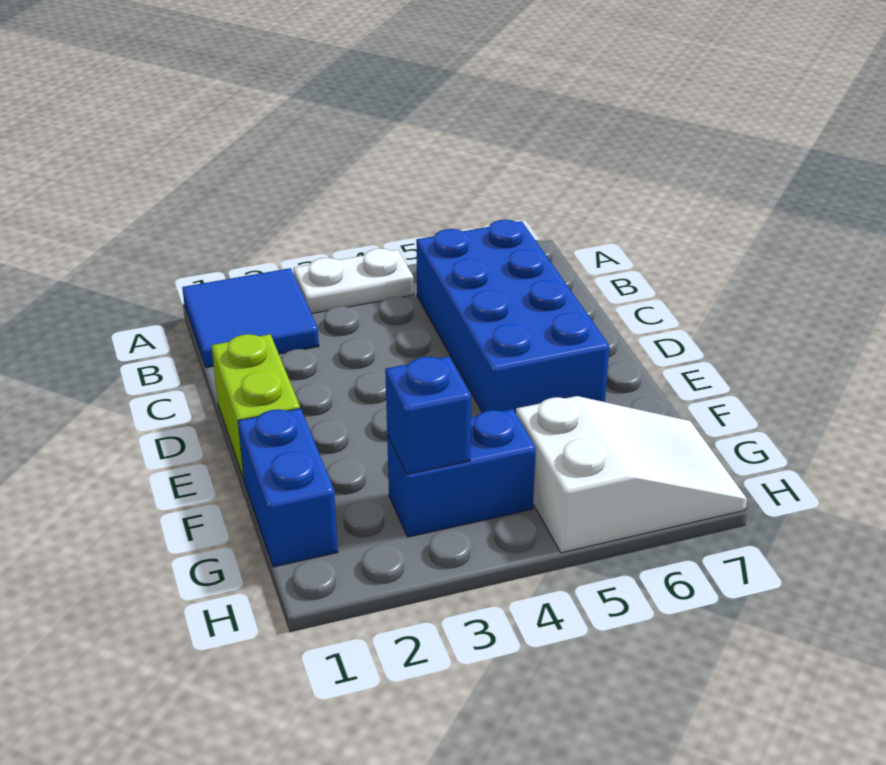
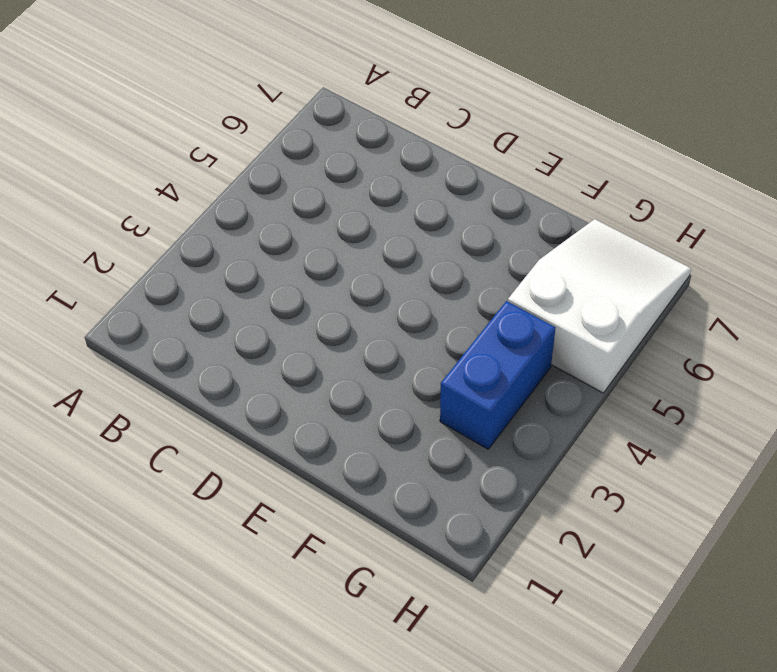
none -> blue 2x2 tile [182,268,319,368]
none -> white 1x2 plate [293,248,414,314]

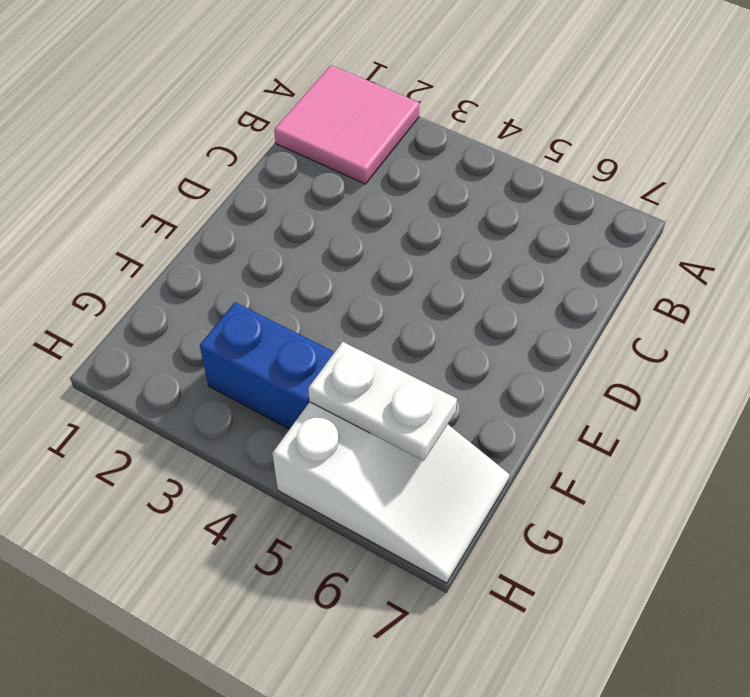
pink 2x2 tile [274,65,419,184] -> blue 2x2 tile [182,268,319,368]
white 1x2 plate [308,342,457,461] -> white 1x2 plate moved to [293,248,414,314]
none -> blue 2x4 brick [416,220,609,413]
none -> lime 1x2 brick [211,334,300,479]

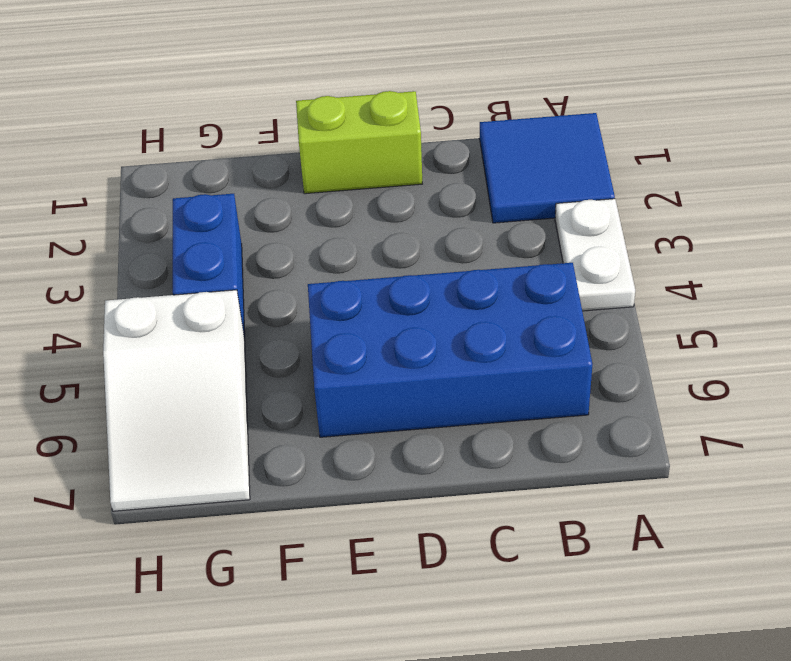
none -> blue 1x2 brick [238,408,338,567]
none -> blue 1x1 brick [385,356,471,474]

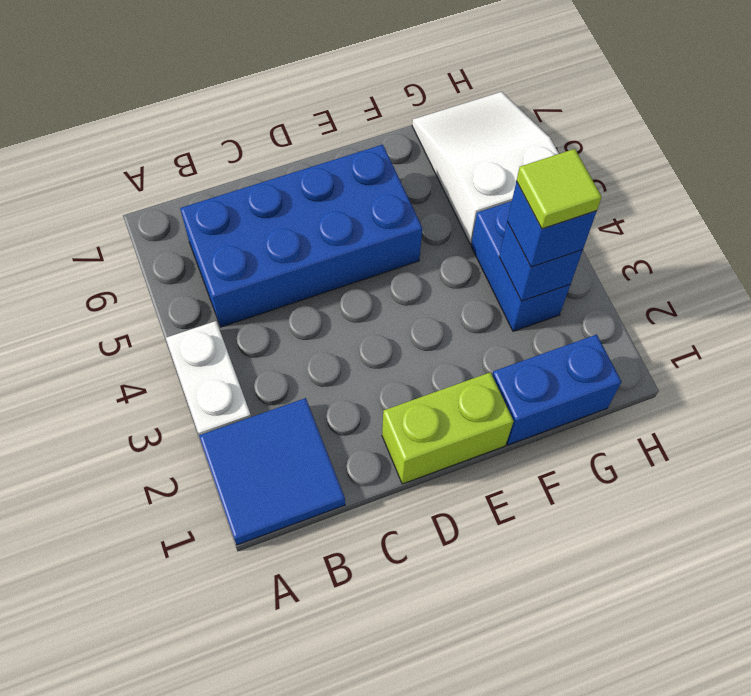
blue 1x1 brick [507,182,597,267] -> none
lime 1x1 tile [516,149,602,229] -> none

